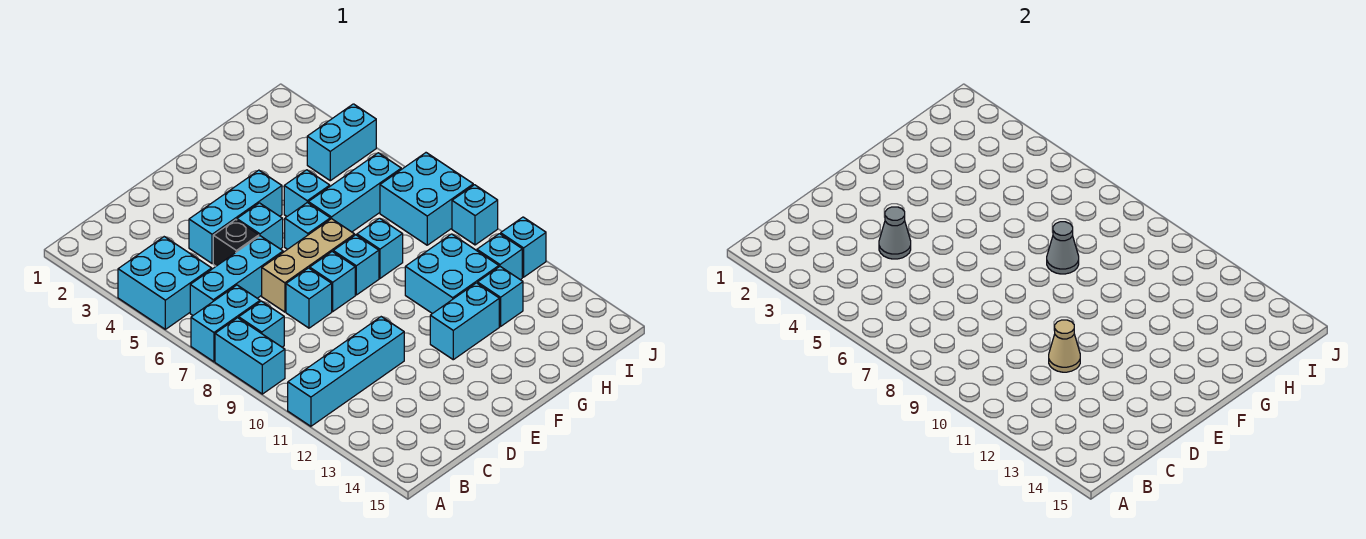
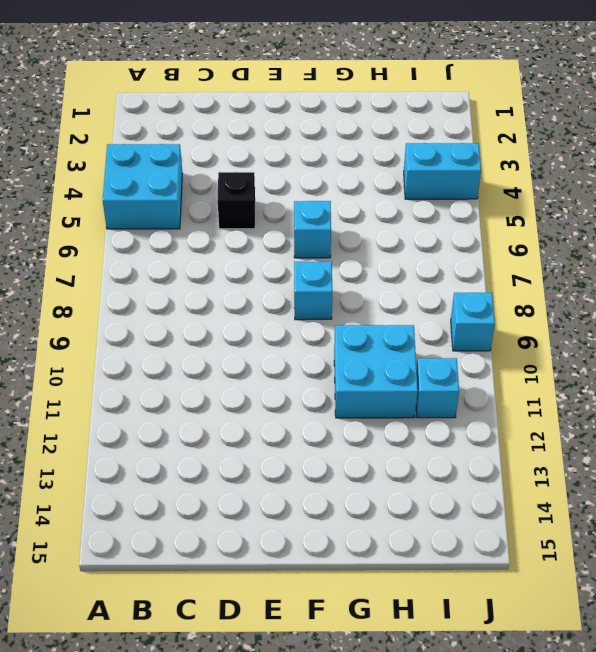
none -> cyan 1x2 brick [191,285,260,362]
none -> cyan 1x2 brick [215,318,285,394]
none -> cyan 1x4 brick [288,317,404,426]

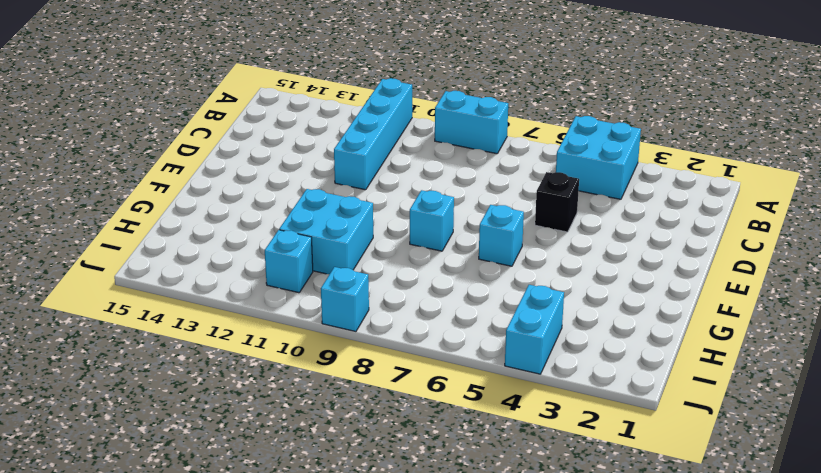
none -> cyan 1x2 brick [191,285,260,362]
none -> cyan 1x3 brick [190,236,283,315]
none -> cyan 1x1 brick [239,301,284,347]

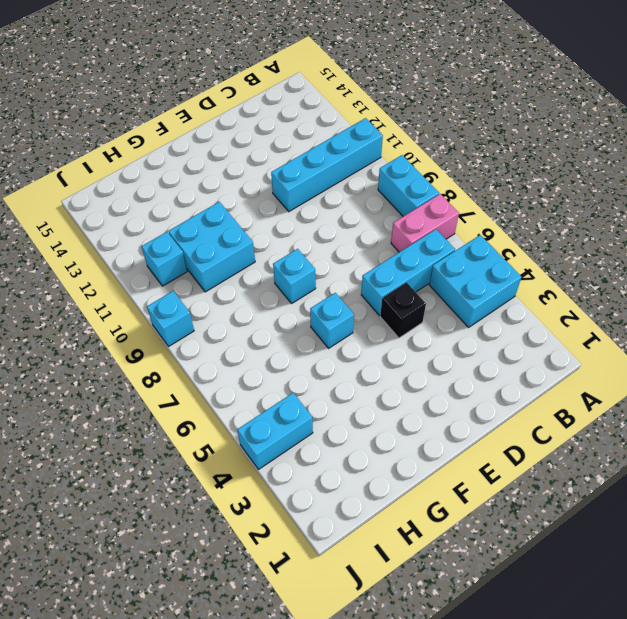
pink 1x2 brick [391,194,459,252] -> cyan 1x2 brick [191,285,260,362]
none -> cyan 1x1 brick [239,301,284,347]
none -> cyan 1x3 brick [189,170,282,264]
none -> tan 1x3 brick [262,219,355,312]

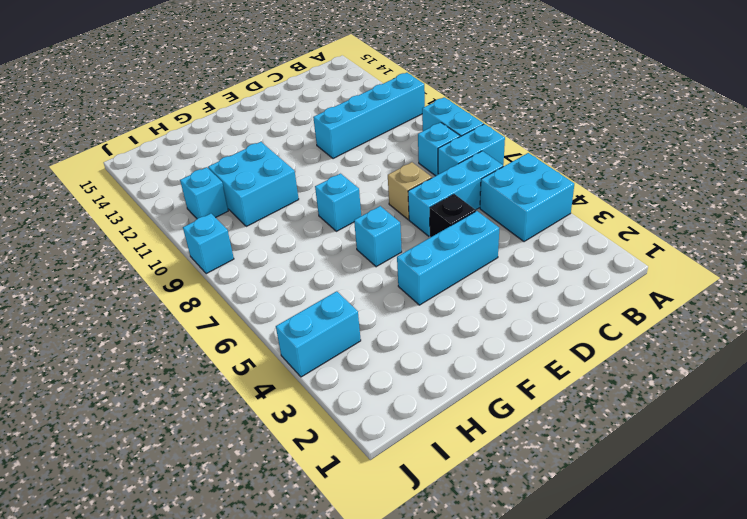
tan 1x1 brick [388,162,432,220] -> tan 1x3 brick [262,219,355,312]
none -> cyan 1x1 brick [286,268,332,328]
none -> cyan 1x1 brick [237,203,283,249]
none -> cyan 1x1 brick [310,252,355,311]

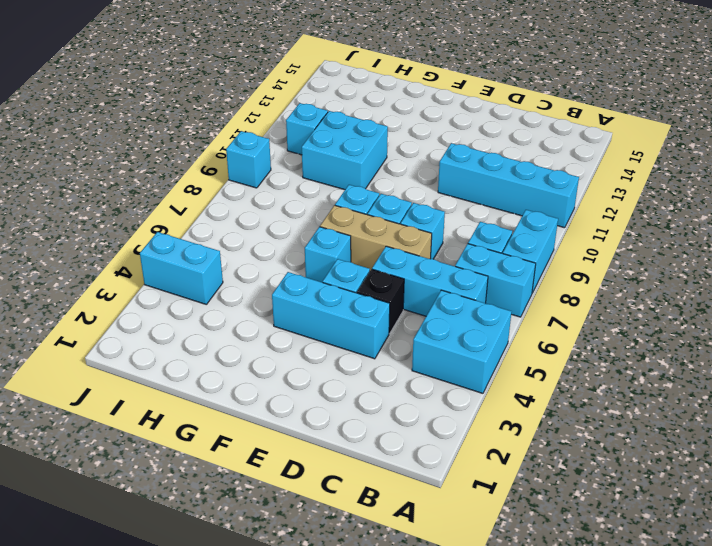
none -> cyan 1x2 brick [430,283,499,360]
none -> cyan 1x1 brick [284,170,330,216]
none -> cyan 1x3 brick [308,153,401,232]

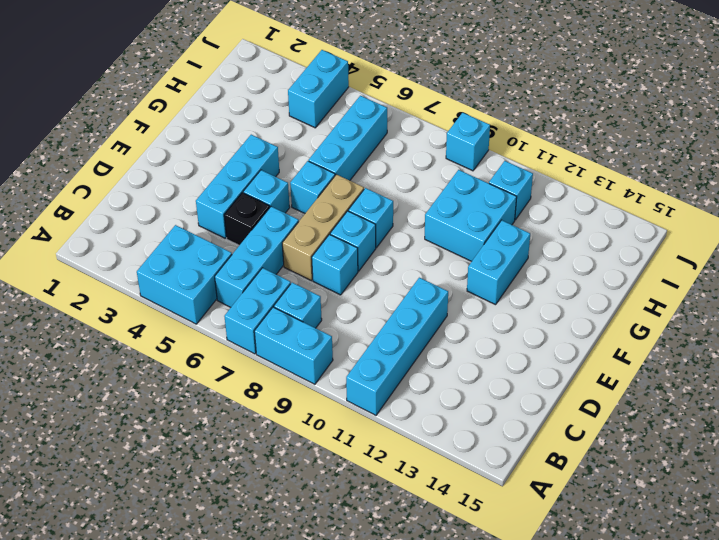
none -> cyan 1x1 brick [284,170,330,216]
none -> cyan 1x1 brick [357,218,403,278]
none -> cyan 1x1 brick [478,267,523,326]

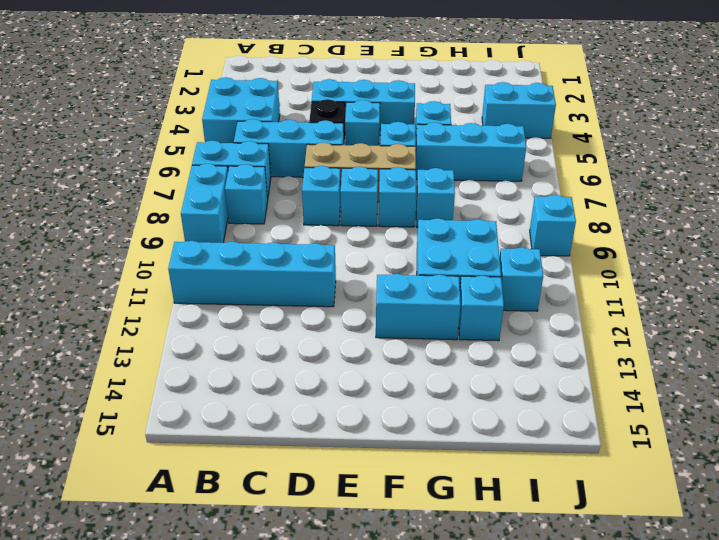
none -> cyan 2x2 brick [380,153,473,245]
none -> cyan 1x1 brick [501,217,546,277]
none -> grey 1x1 cone [879,207,911,259]

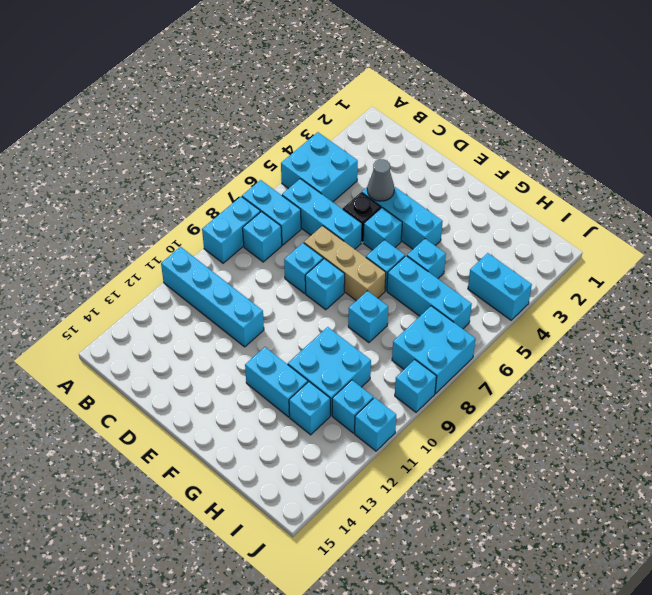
none -> cyan 1x1 brick [333,235,379,295]
none -> tan 1x1 cone [1049,320,1080,372]
none -> grey 1x1 cone [1047,222,1079,274]

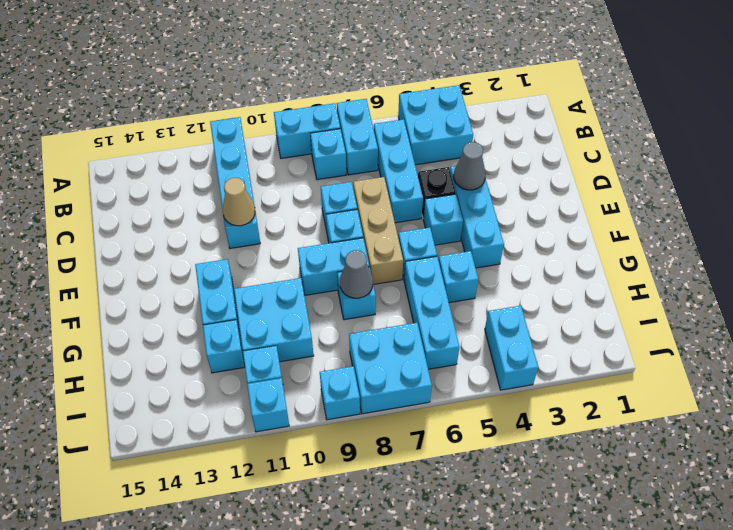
cyan 1x2 brick [298,238,369,295] -> cyan 1x1 brick [333,235,379,295]

